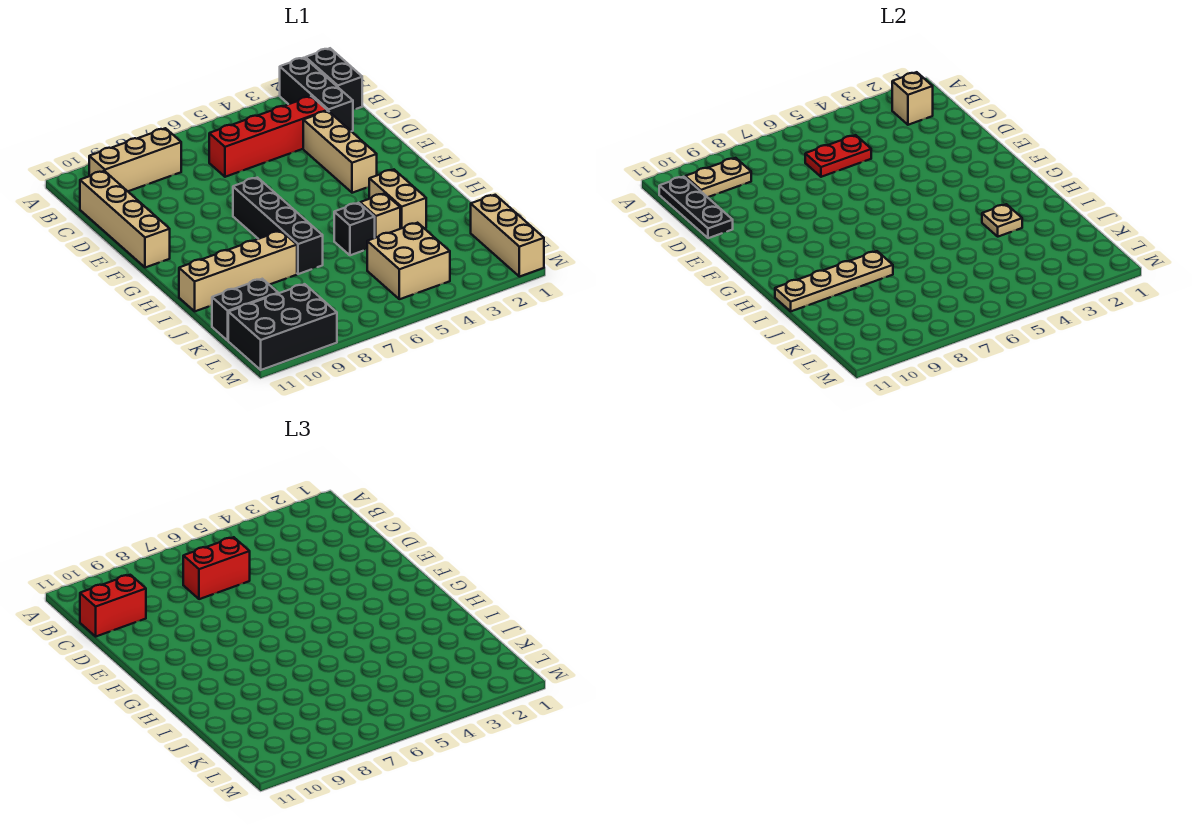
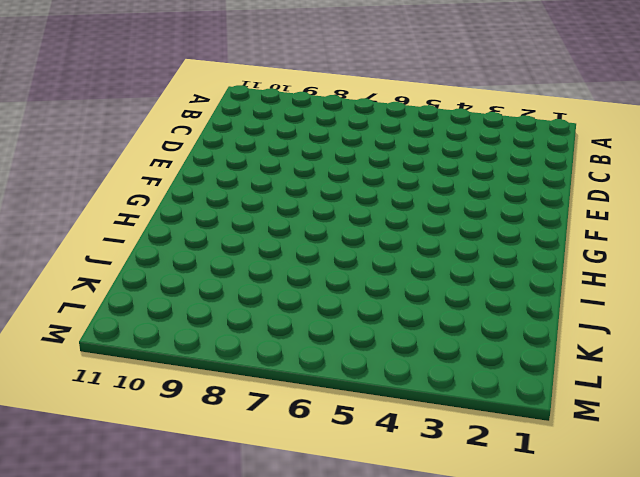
none -> black 1x2 brick [306,48,362,110]
none -> black 1x3 brick [280,58,353,131]
none -> tan 1x3 brick [89,128,181,191]

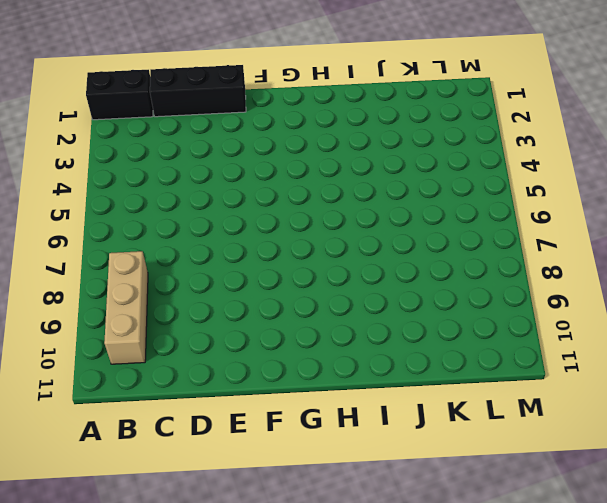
black 1x3 brick [150,65,246,117] -> black 1x3 brick moved to [280,58,353,131]
none -> red 1x4 brick [209,96,327,177]
none -> tan 1x4 brick [80,171,170,268]
none -> tan 1x3 brick [303,111,377,193]

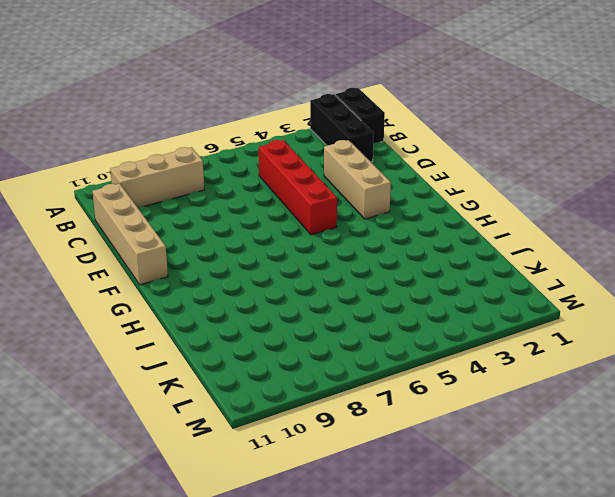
red 1x4 brick [259,140,337,235] -> red 1x4 brick turned to [209,96,327,177]
none -> black 1x4 brick [233,178,323,274]
none -> tan 1x2 brick [369,170,426,229]
none -> tan 1x1 brick [360,193,400,238]

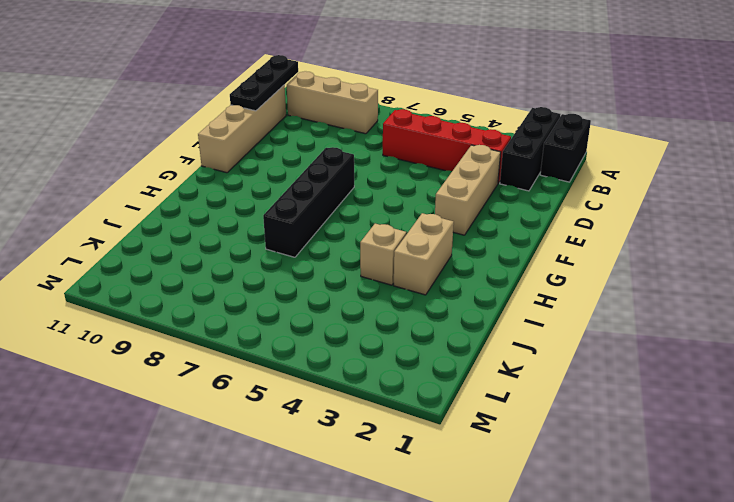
none -> black 1x1 brick [334,203,375,255]
none -> tan 1x4 brick [179,231,297,311]
none -> tan 1x3 brick [471,195,544,277]

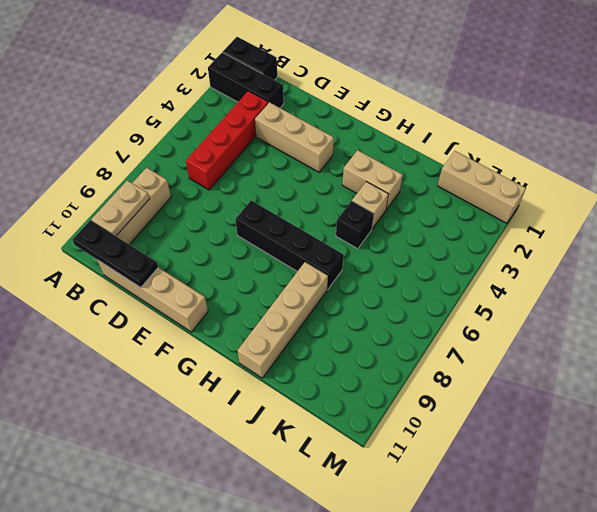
none -> tan 2x2 brick [367,223,450,299]
none -> black 1x2 brick [212,279,278,341]
none -> black 2x3 brick [228,284,337,370]

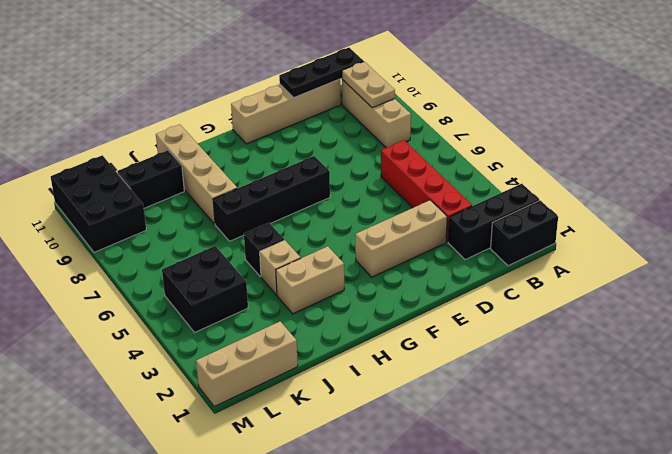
black 1x2 brick [117,150,184,208] -> black 1x2 brick turned to [212,279,278,341]
black 2x2 brick [162,246,248,332] -> tan 2x2 brick [367,223,450,299]
none -> tan 1x1 brick [892,72,933,125]
none -> red 1x2 plate [805,135,871,177]
none -> tan 1x1 plate [982,204,1022,237]

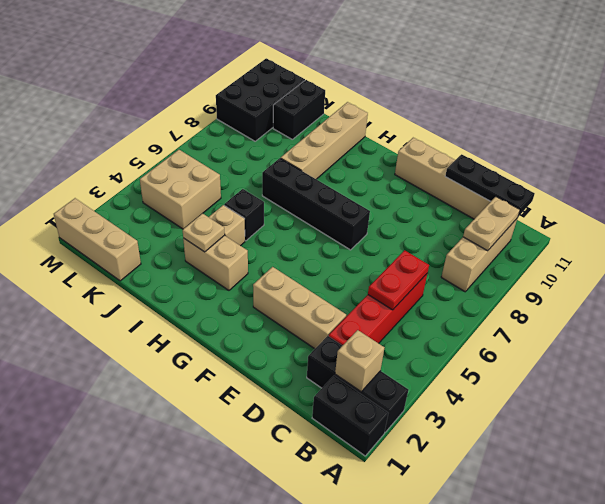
none -> tan 1x4 plate [775,251,893,311]
none -> red 1x2 brick [183,537,250,599]
none -> red 1x2 brick [80,575,146,636]

